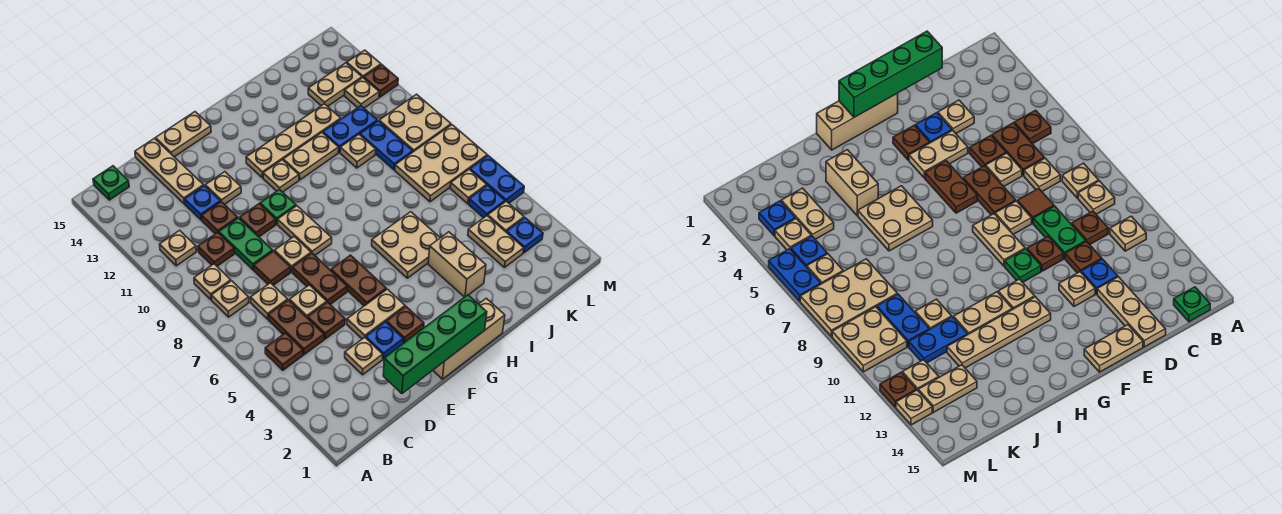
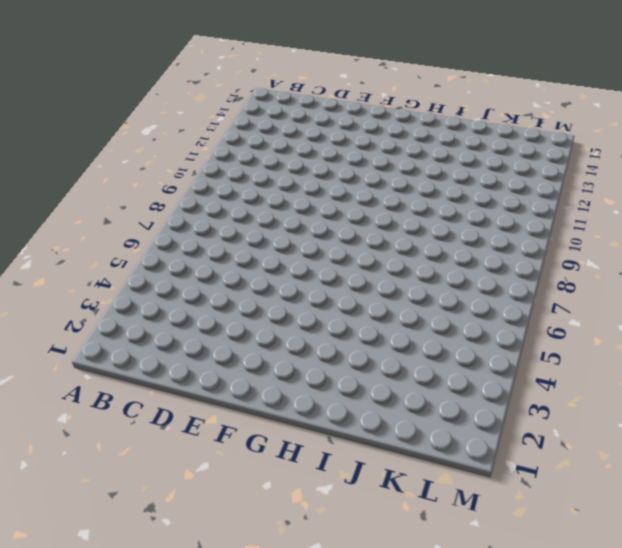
none -> brown 1x1 plate [265,333,303,370]
none -> tan 1x1 plate [211,281,249,317]
none -> tan 1x1 plate [194,264,231,300]
none -> tan 1x1 plate [160,230,196,266]

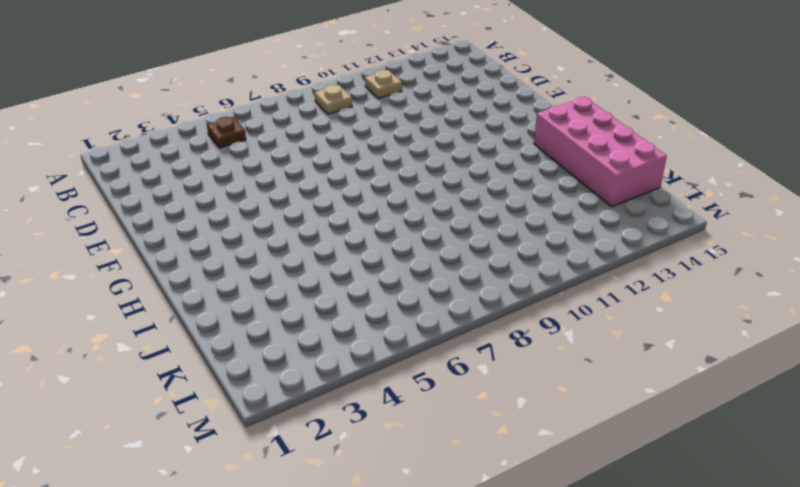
pink 2x4 brick [534,97,667,207] -> none
none -> tan 1x1 plate [211,281,249,317]
none -> green 1x1 plate [93,166,129,200]
none -> brown 1x2 plate [268,300,324,355]
none -> tan 1x1 plate [250,283,288,319]

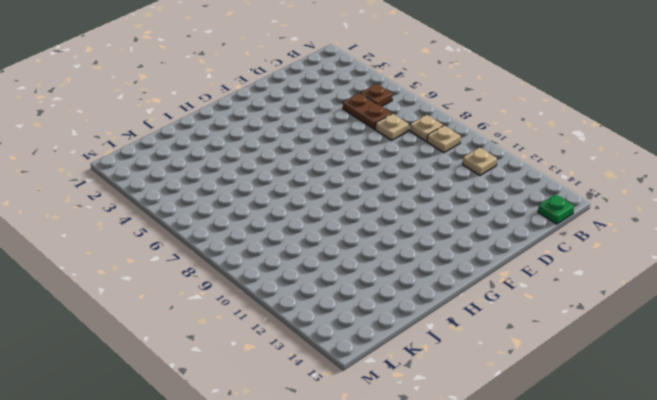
none -> brown 1x1 plate [198,232,235,266]
none -> tan 1x1 plate [345,337,383,375]
none -> brown 1x1 plate [308,302,345,339]
none -> tan 1x1 plate [290,285,327,318]

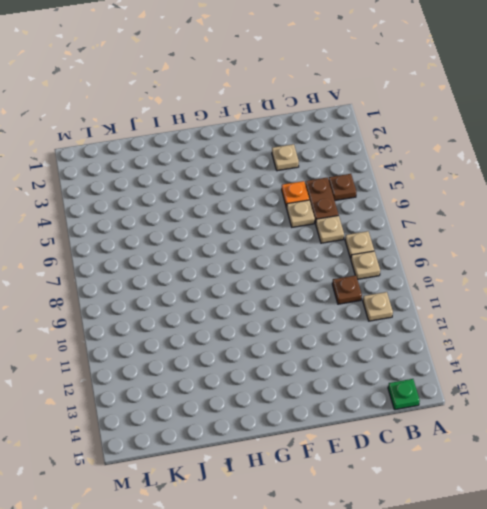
orange 1x1 plate [282,181,309,208] -> brown 1x1 plate [308,302,345,339]
none -> brown 1x1 tile [254,251,291,285]
none -> green 1x2 plate [219,218,273,270]
none -> brown 1x1 plate [202,202,238,234]
none -> blue 1x1 plate [185,186,221,220]

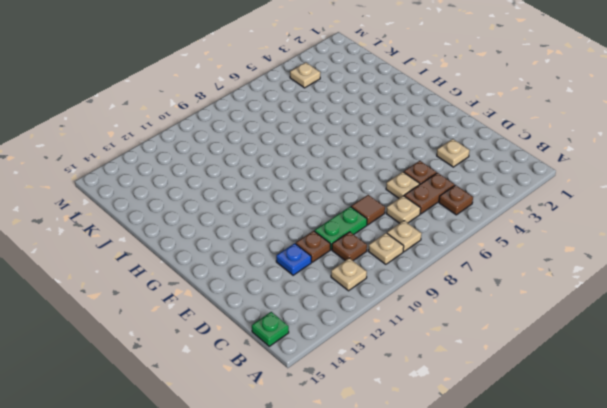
none -> tan 1x3 plate [135,138,204,204]
none -> blue 1x1 plate [366,322,403,359]
none -> tan 1x2 plate [347,289,405,339]
none -> brown 1x2 plate [292,253,347,304]

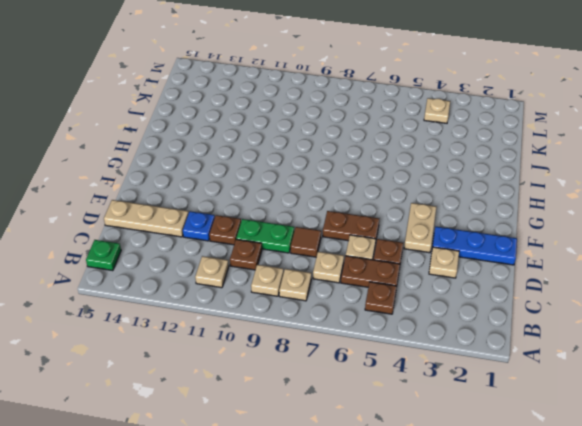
blue 1x3 plate [432,227,517,265] -> blue 1x1 plate [366,322,403,359]
none -> tan 1x1 plate [275,237,311,272]
none -> brown 1x1 plate [240,204,276,237]
none -> tan 1x1 plate [205,172,241,204]
none -> tan 1x2 plate [156,112,211,157]

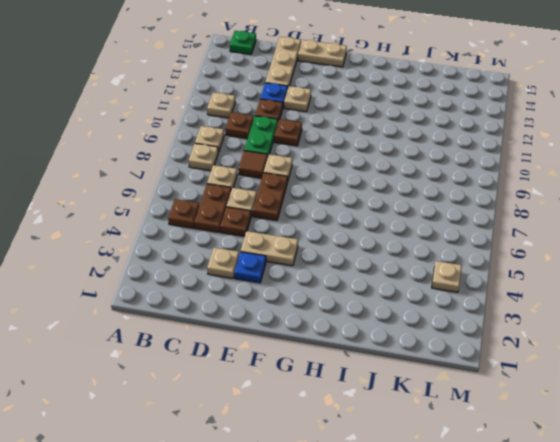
none -> tan 1x3 brick [433,298,505,379]
none -> brown 1x1 plate [386,307,424,343]
none -> brown 1x2 plate [331,255,386,306]
none -> tan 1x2 plate [278,206,332,255]

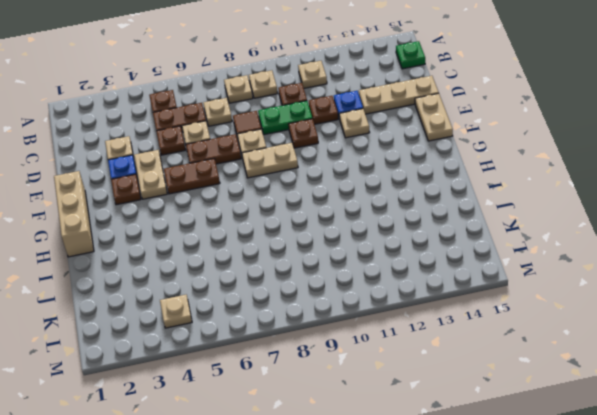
none -> green 1x1 plate [260,189,296,224]
none -> tan 1x1 plate [263,160,299,192]
none -> tan 1x4 plate [246,104,341,178]
none -> tan 2x2 plate [372,212,440,278]

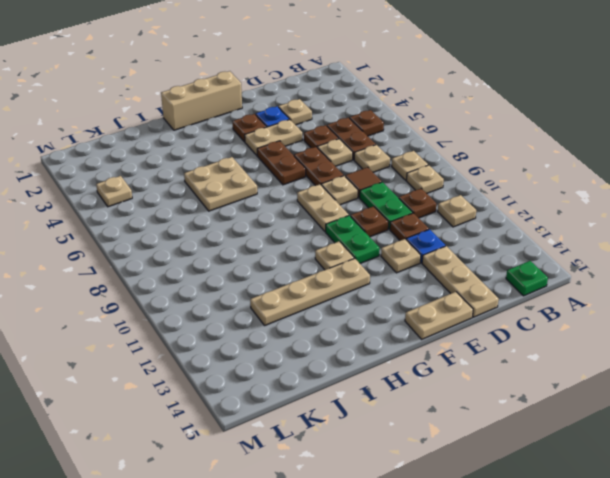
green 1x2 plate [326,215,380,263] -> green 1x1 plate [260,189,296,224]
none -> tan 1x2 plate [283,133,339,180]
none -> tan 1x2 brick [428,232,486,297]
none -> tan 1x1 plate [340,134,376,168]
none -> blue 1x2 plate [323,106,377,152]

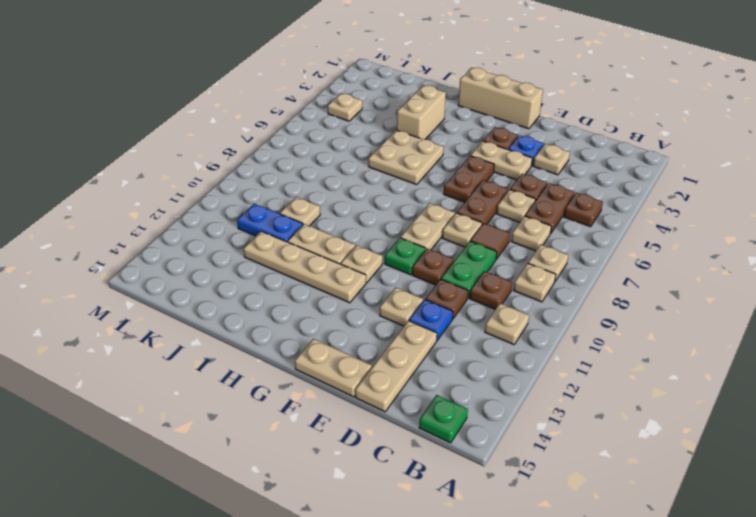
none -> tan 1x2 plate [468,216,524,268]
none -> tan 2x3 plate [395,125,487,202]
none -> blue 1x2 plate [360,121,413,170]
none -> tan 1x2 plate [308,63,362,106]

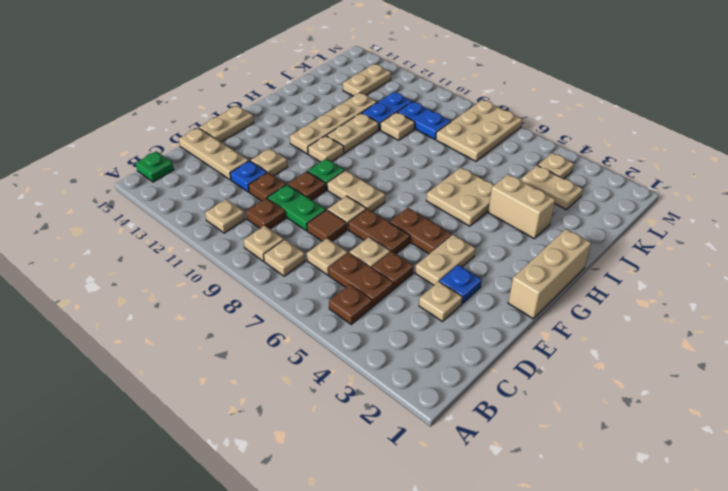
none -> brown 1x1 plate [386,307,424,343]
none -> blue 1x1 plate [507,218,543,253]
none -> blue 1x1 plate [469,185,505,218]
none -> tan 1x1 plate [450,170,487,204]

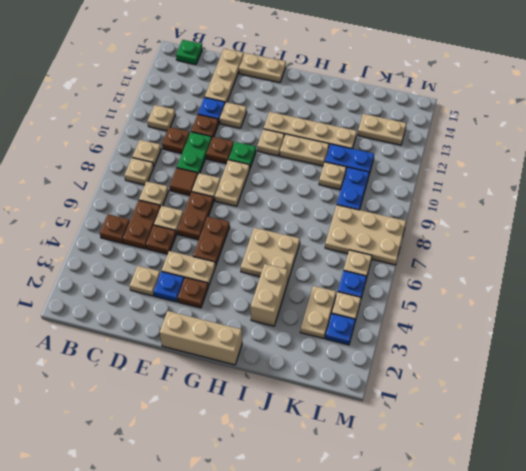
none -> tan 2x2 plate [379,94,451,152]
none -> tan 1x1 plate [345,78,379,108]
none -> blue 1x2 plate [470,156,524,203]
none -> brown 1x1 plate [364,65,398,97]

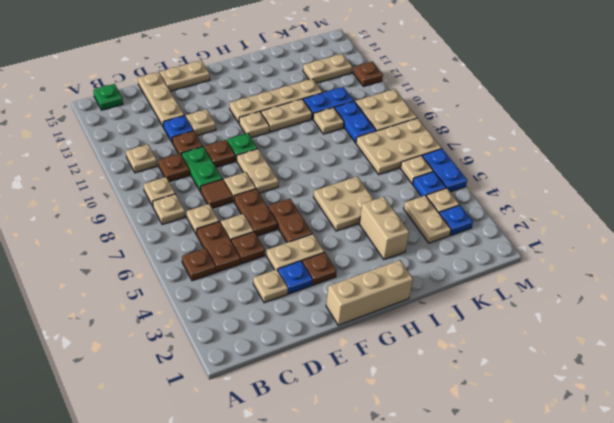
none -> tan 1x1 plate [345,78,379,108]
none -> tan 1x1 plate [347,50,381,78]
none -> green 1x4 brick [383,295,487,394]

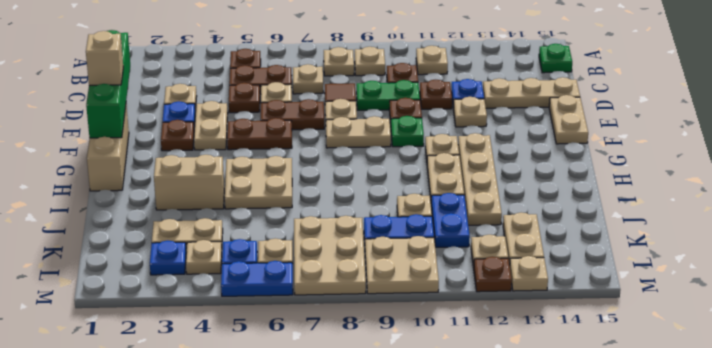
tan 1x1 brick [86,31,123,86] -> none

